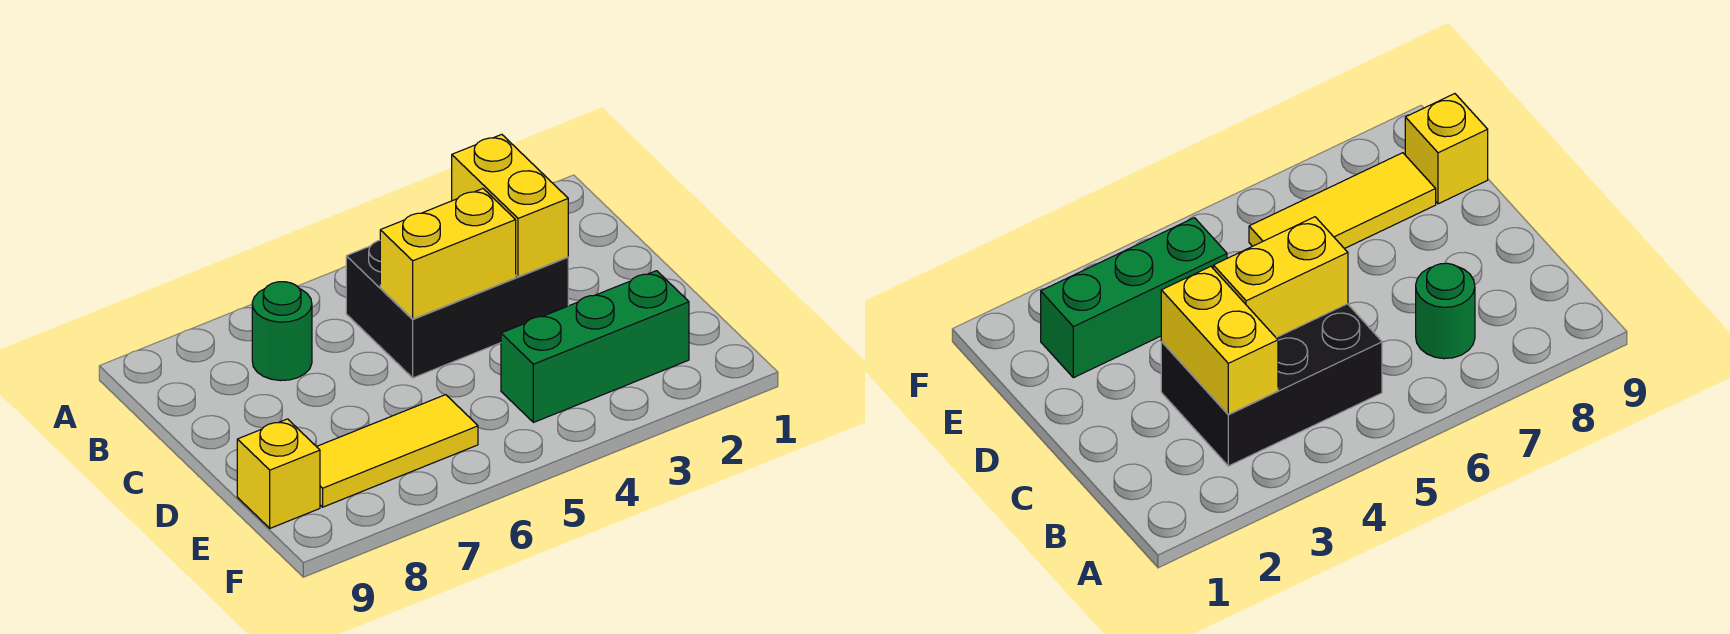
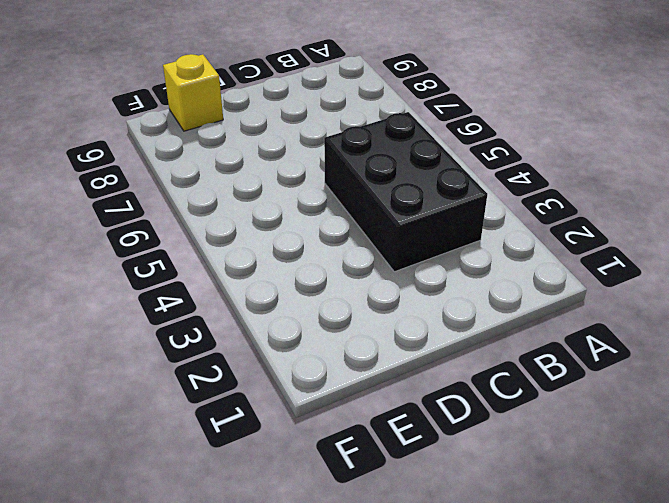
none -> green 1x1 round brick [252,282,312,381]
none -> green 1x3 brick [501,271,689,422]

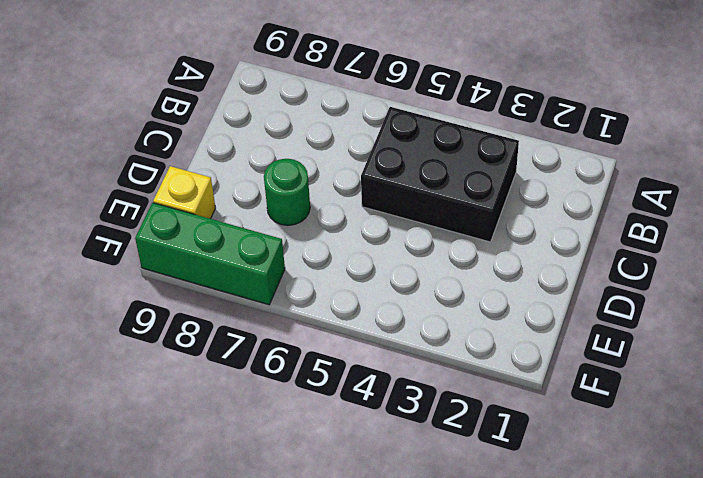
green 1x1 round brick [264,159,310,226] -> green 1x1 round brick moved to [252,282,312,381]
green 1x3 brick [135,203,285,305] -> green 1x3 brick moved to [501,271,689,422]
none -> yellow 1x3 tile [317,395,478,507]
none -> yellow 1x2 brick [452,134,568,277]

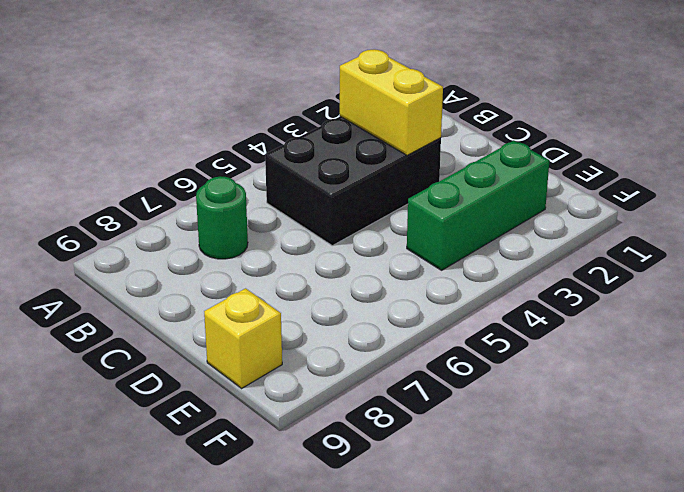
none -> yellow 1x3 tile [317,395,478,507]
none -> yellow 1x2 brick [380,189,516,319]

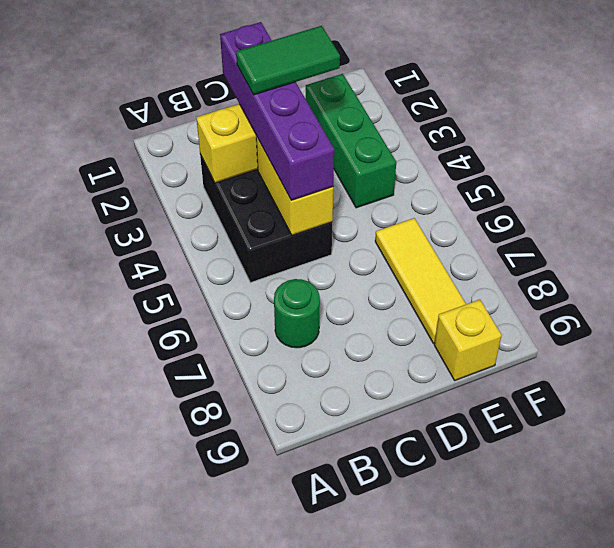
purple 1x4 brick [220,22,334,200] -> none
green 1x2 tile [236,26,340,95] -> none

